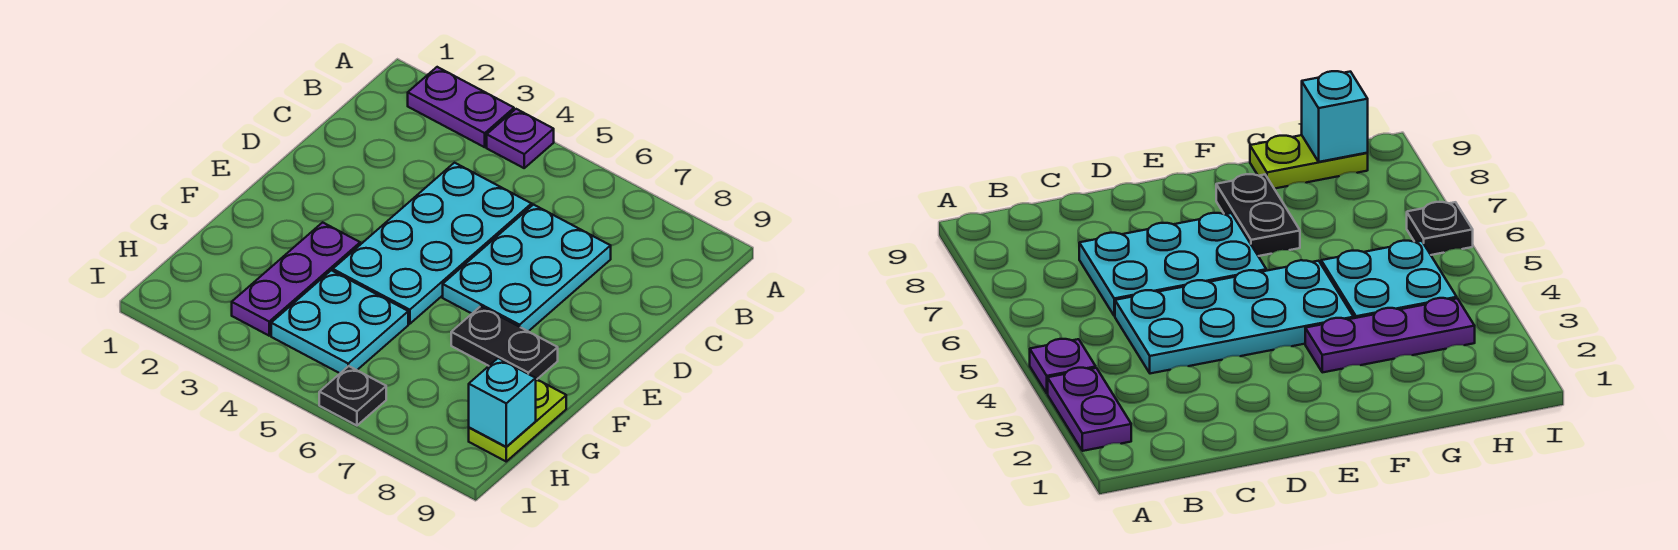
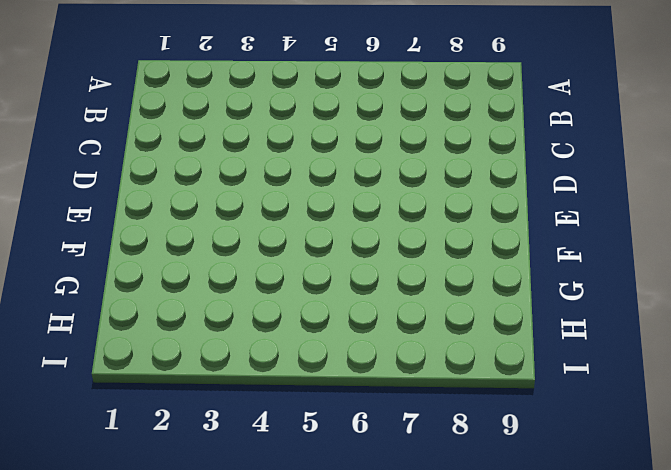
none -> purple 1x2 plate [408,67,514,147]
none -> purple 1x1 plate [487,109,554,168]

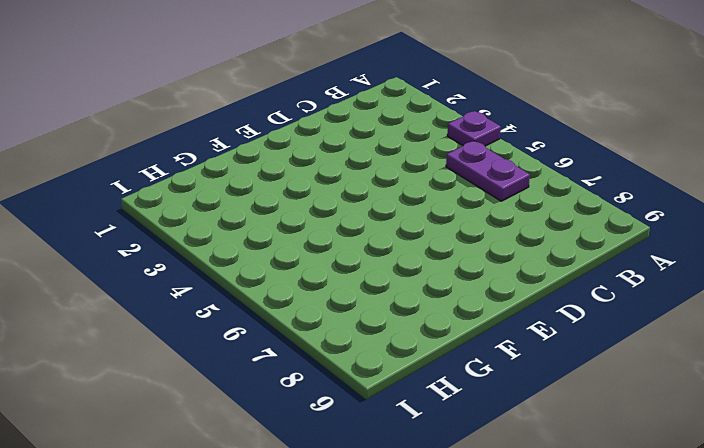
purple 1x2 plate [446,141,530,201] -> purple 1x2 plate moved to [408,67,514,147]
none -> cyan 2x4 plate [333,163,532,324]
none -> cyan 2x3 plate [443,205,611,331]

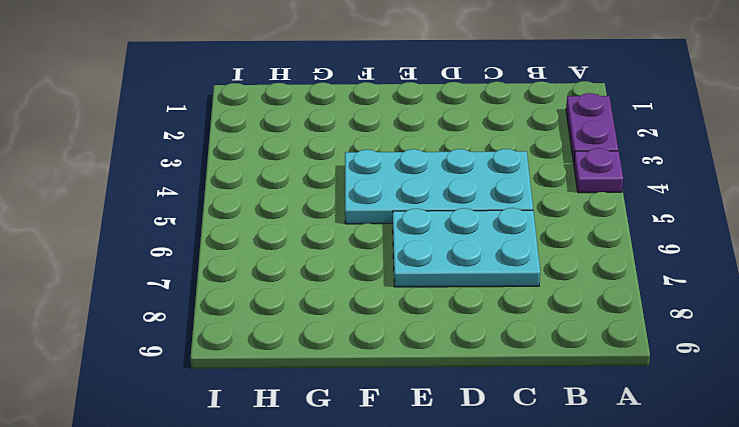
none -> purple 1x3 plate [232,222,360,336]
none -> black 1x2 plate [451,306,558,379]

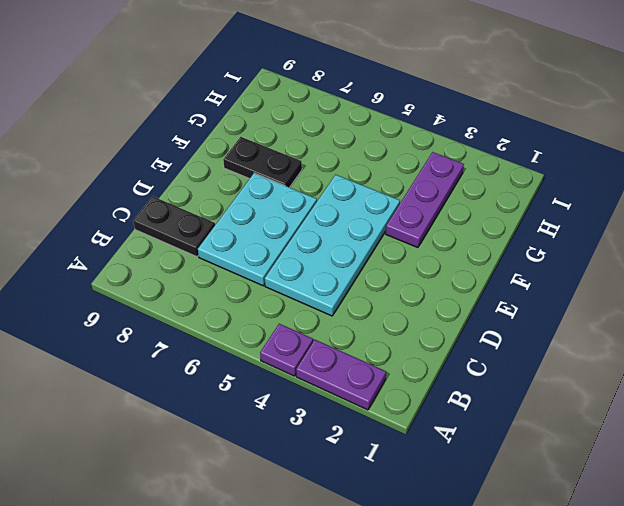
black 1x2 plate [133,196,215,257] -> none
none -> cyan 2x2 plate [271,270,408,373]
none -> lime 1x2 plate [469,379,566,461]

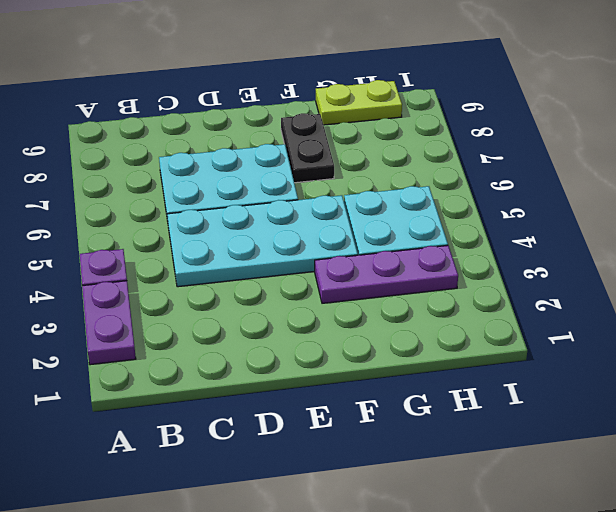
none -> black 1x1 plate [319,366,386,425]
none -> cyan 1x1 brick [469,358,536,447]

